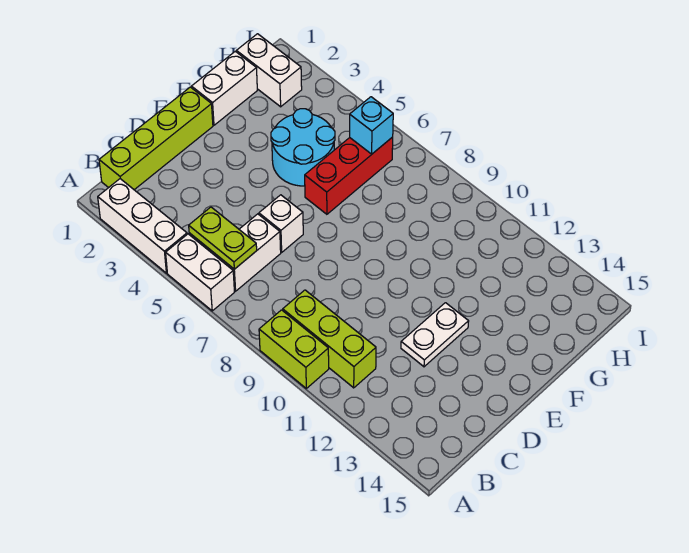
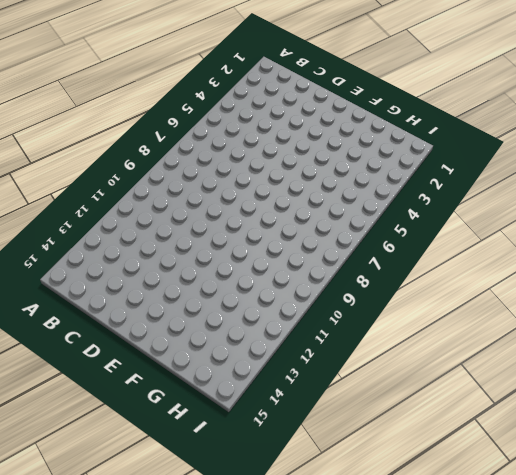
none -> white 1x3 brick [98,179,187,273]
none -> white 1x2 brick [166,234,234,311]
none -> lime 1x2 brick [259,310,329,388]

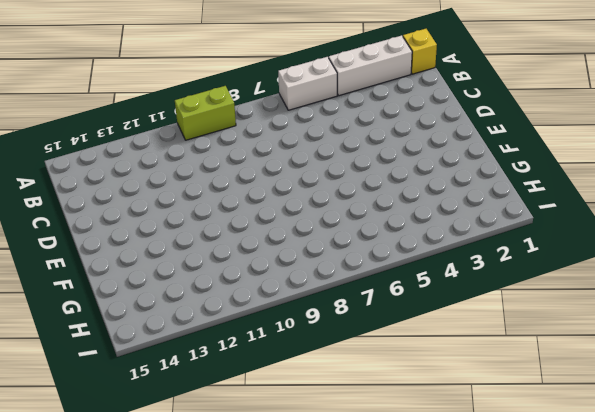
yellow 1x1 brick [403,29,437,74] -> none
none -> lime 1x4 brick [99,87,213,190]
none -> white 1x2 brick [212,214,281,291]
none -> lime 1x3 brick [283,290,376,388]

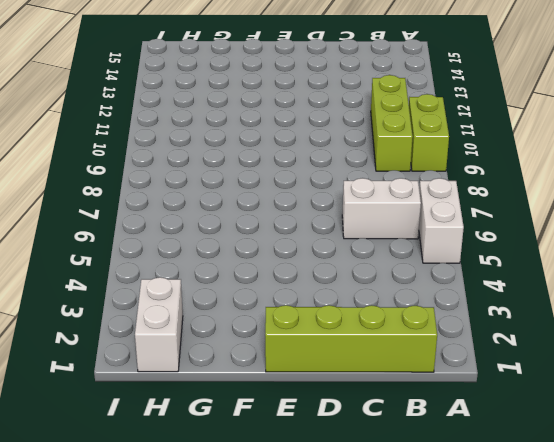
none -> white 1x3 brick [98,179,187,273]
none -> white 1x1 brick [259,195,303,252]
none -> white 1x2 plate [401,303,469,367]

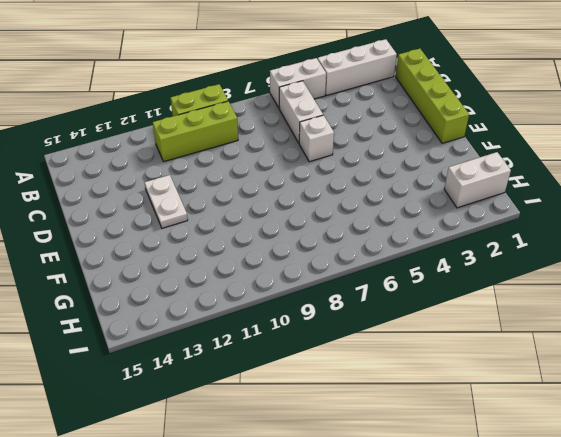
none -> white 1x2 brick [191,51,257,125]
none -> cyan 2x2 round brick [271,109,335,186]
none -> red 1x3 brick [305,137,393,214]

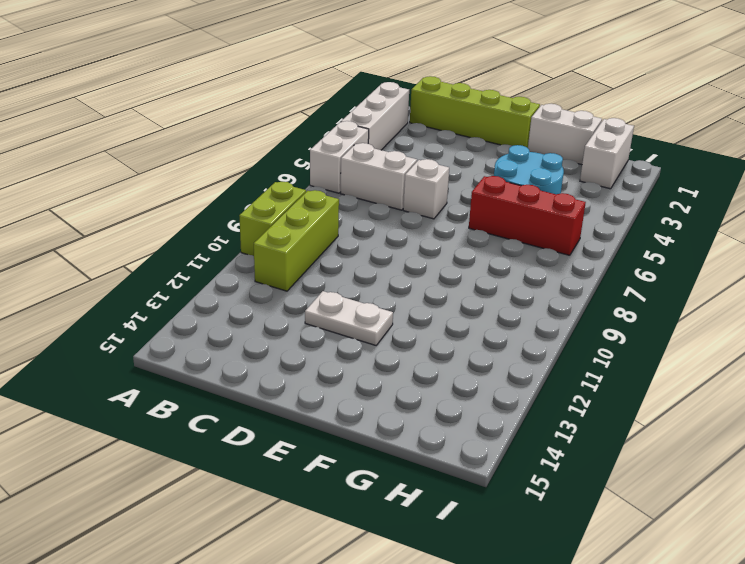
none -> lime 1x2 plate [189,207,257,269]
none -> cyan 1x1 brick [350,97,393,154]

